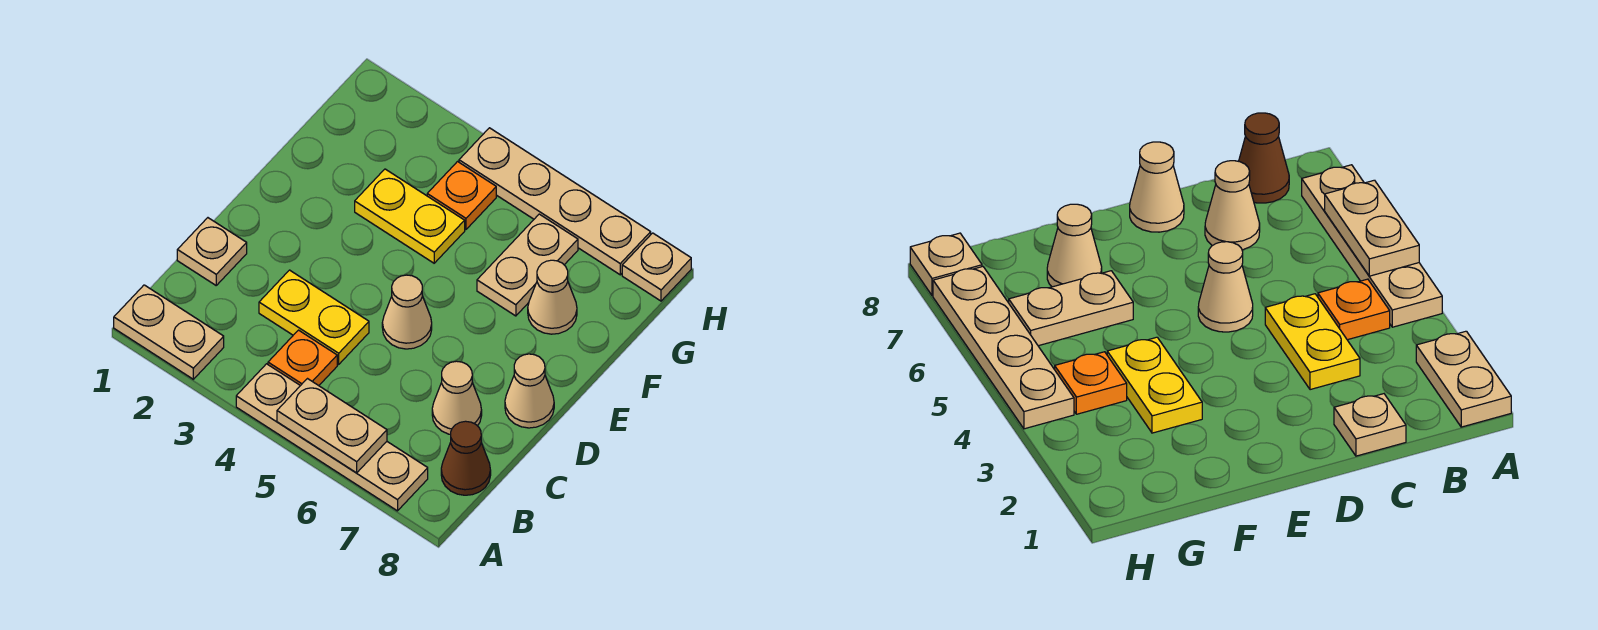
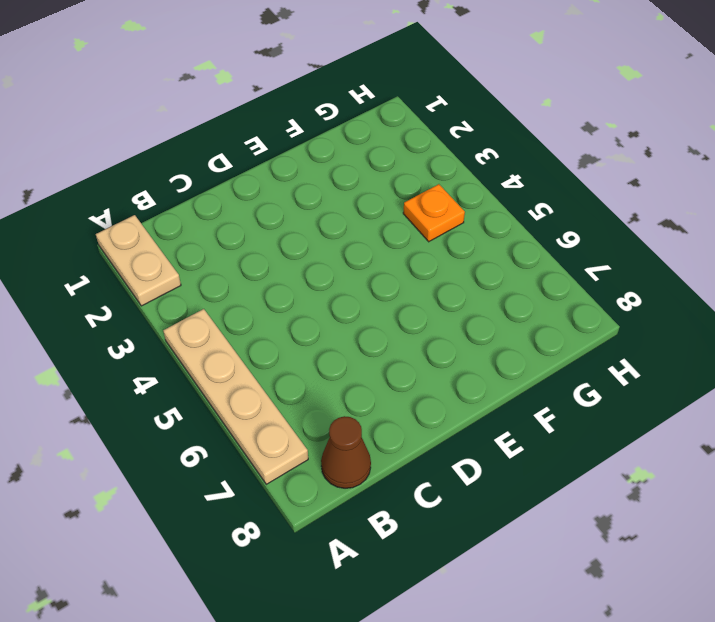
none -> orange 1x1 plate [268,330,337,386]
none -> tan 1x1 plate [177,218,247,285]
none -> yellow 1x2 plate [259,270,369,364]

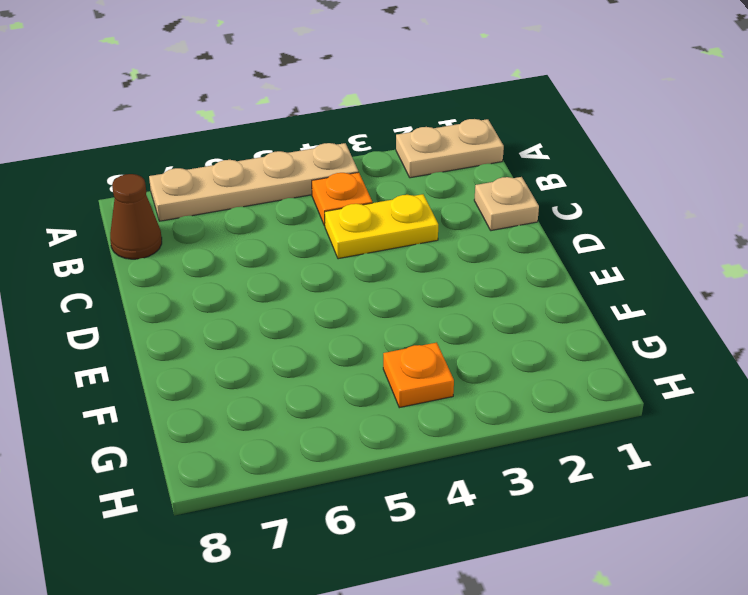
none -> tan 1x1 cone [432,361,482,435]
none -> tan 1x1 cone [382,275,432,349]
none -> tan 1x1 cone [505,354,554,428]

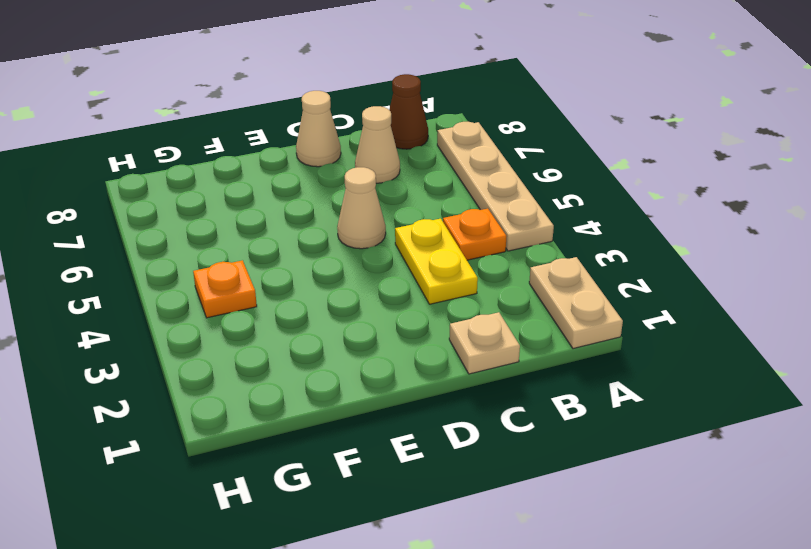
none -> yellow 1x2 plate [355,169,465,263]
none -> tan 1x2 plate [477,214,578,316]
none -> tan 1x1 cone [528,260,577,334]

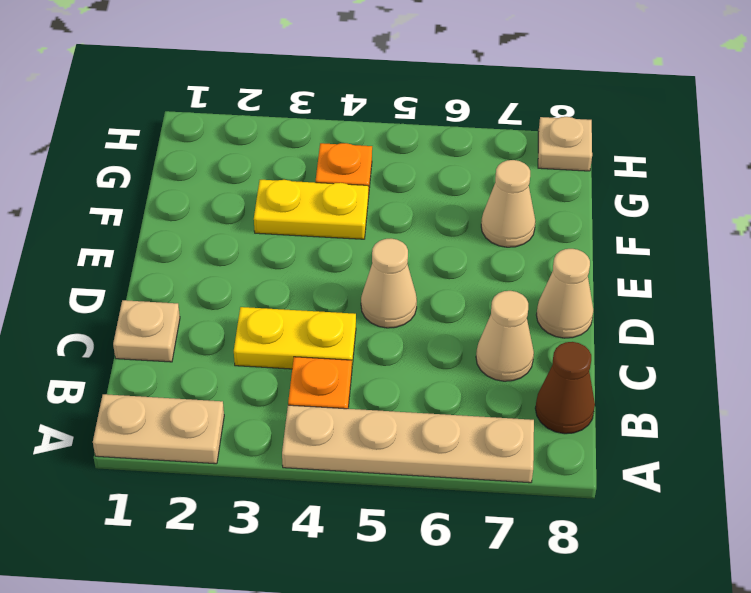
none -> tan 1x2 plate [477,214,578,316]
none -> tan 1x4 plate [459,128,651,275]
none -> tan 1x2 plate [277,379,387,473]

